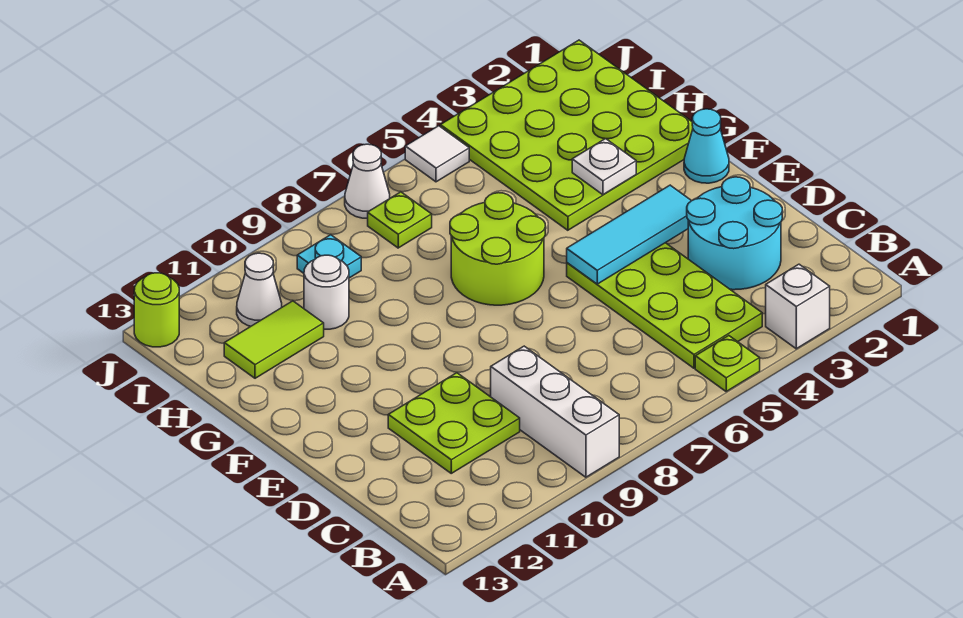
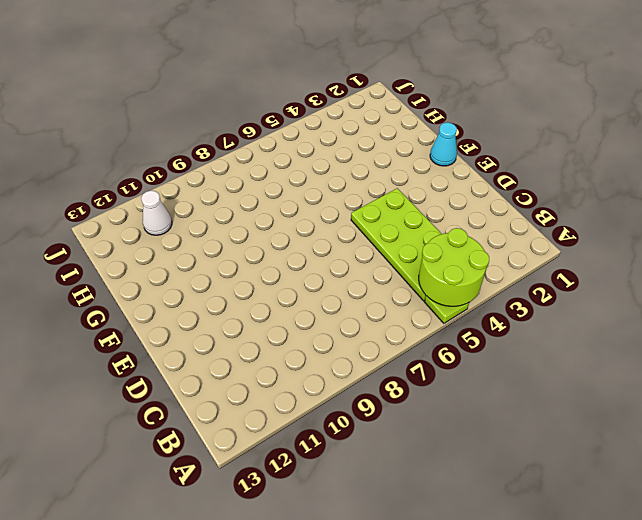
lime 2x2 round brick [419,228,489,306] -> lime 2x2 round brick moved to [450,193,545,305]
none -> white 1x1 brick [766,264,830,349]
none -> white 1x3 brick [491,346,619,477]
none -> cyan 2x2 round brick [687,177,782,290]

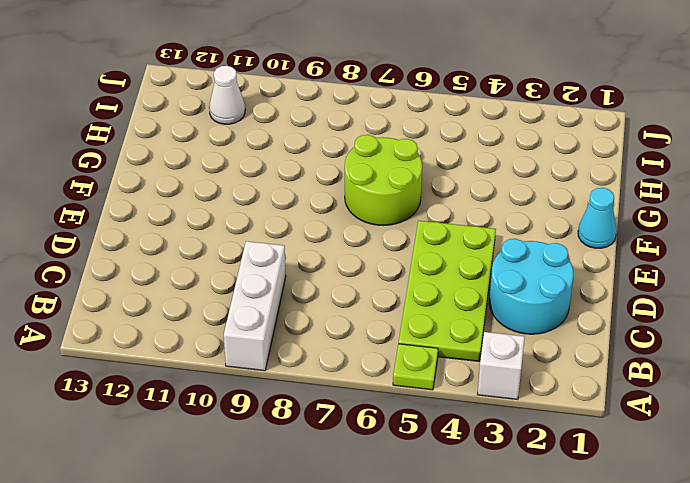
none -> lime 2x2 plate [388,373,520,473]
none -> lime 4x4 plate [440,40,693,230]
none -> white 1x1 round brick [304,255,349,329]

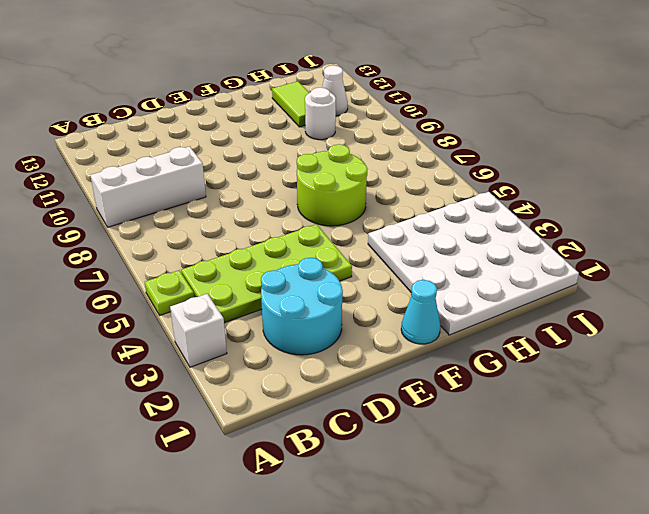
white 4x4 plate [368,192,579,335] -> lime 4x4 plate [440,40,693,230]
none -> lime 2x2 plate [388,373,520,473]
none -> lime 1x1 plate [368,192,432,248]
none -> cyan 1x1 plate [297,235,361,278]

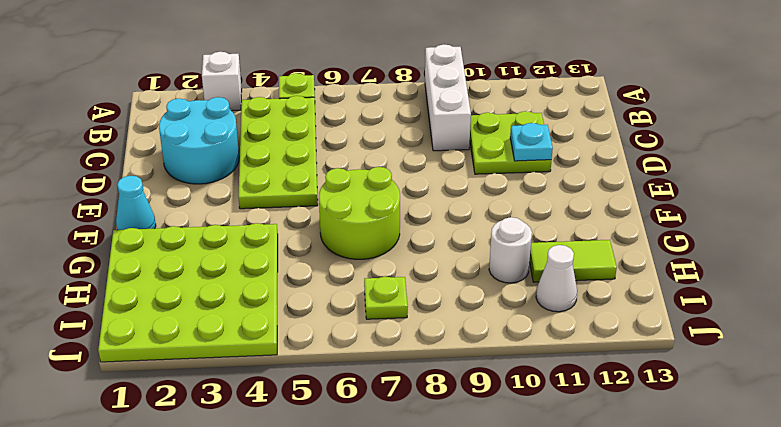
cyan 1x1 plate [510,123,553,161] -> cyan 1x1 plate moved to [297,235,361,278]
none -> white 1x1 tile [405,126,469,182]
none -> white 1x1 cone [345,144,390,218]
none -> lime 1x1 round brick [134,273,179,347]

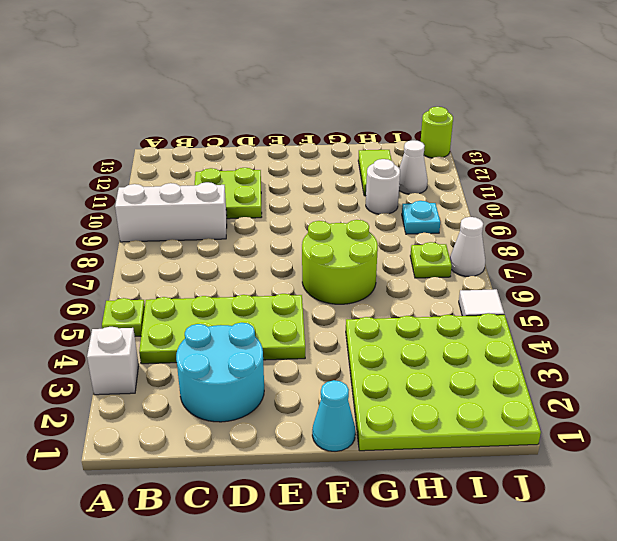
none -> cyan 1x3 tile [567,185,691,284]
none -> white 1x1 plate [572,139,636,195]

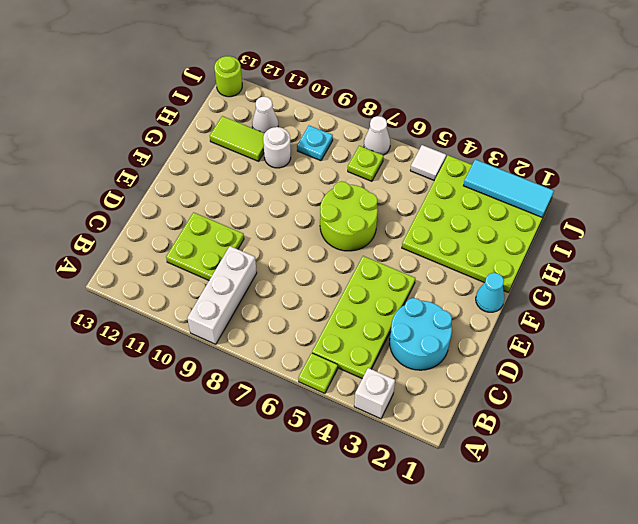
cyan 1x3 tile [463,159,554,217] -> cyan 1x3 tile moved to [567,185,691,284]
none -> white 1x1 plate [572,139,636,195]

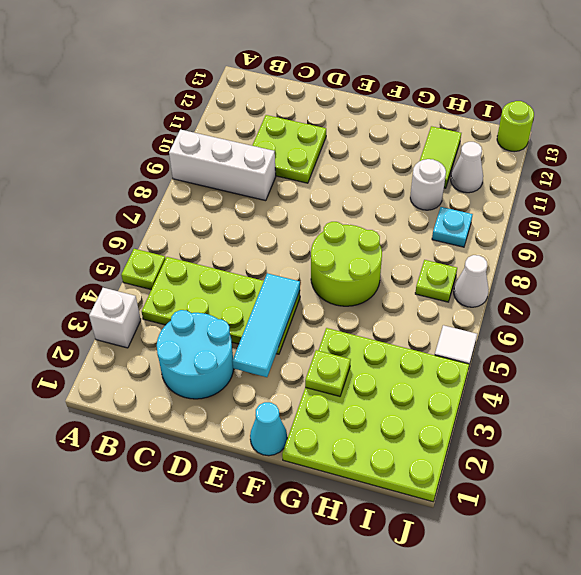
lime 1x1 plate [305,350,351,396] -> white 1x1 plate [572,139,636,195]

